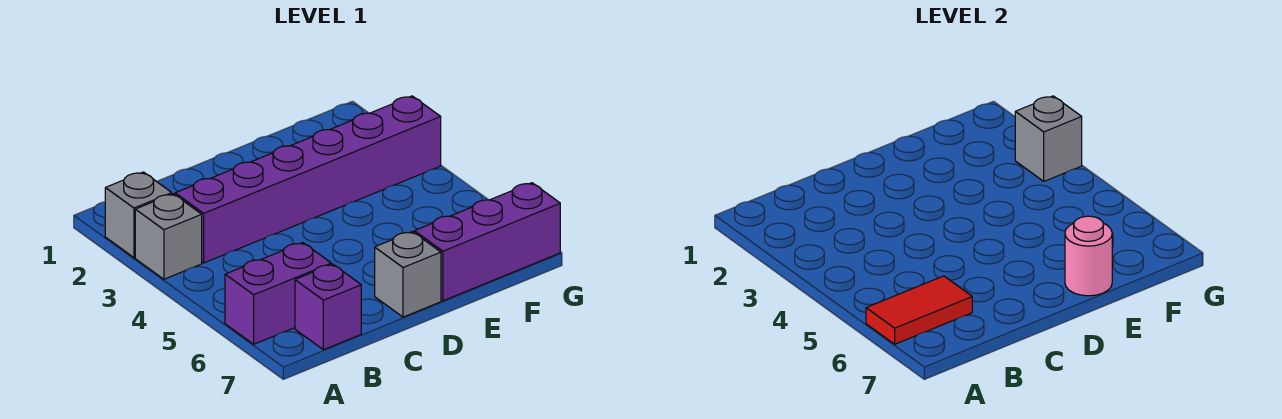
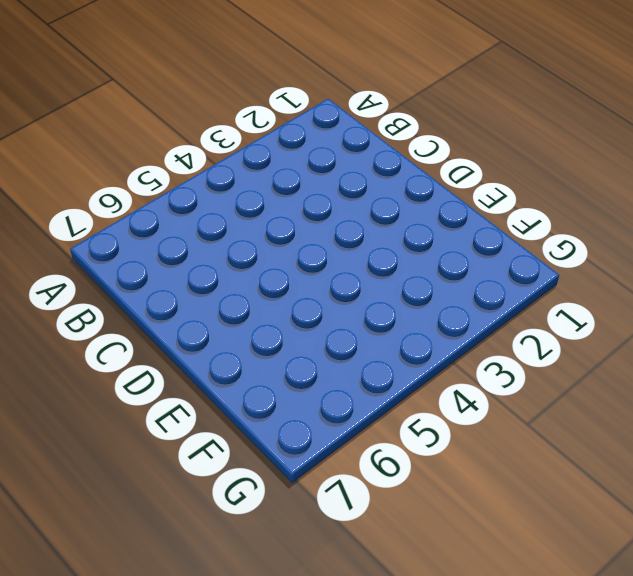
none -> grey 1x1 brick [105,172,172,258]
none -> grey 1x1 brick [135,194,202,279]

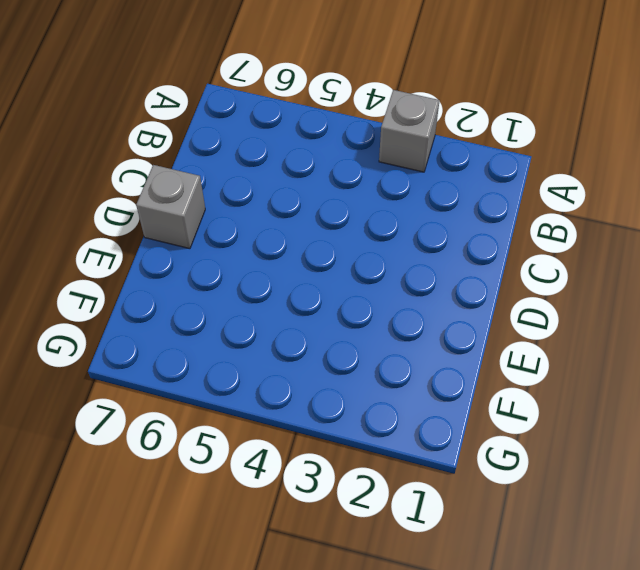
none -> grey 1x1 brick [105,172,172,258]
none -> purple 1x2 brick [225,243,331,344]

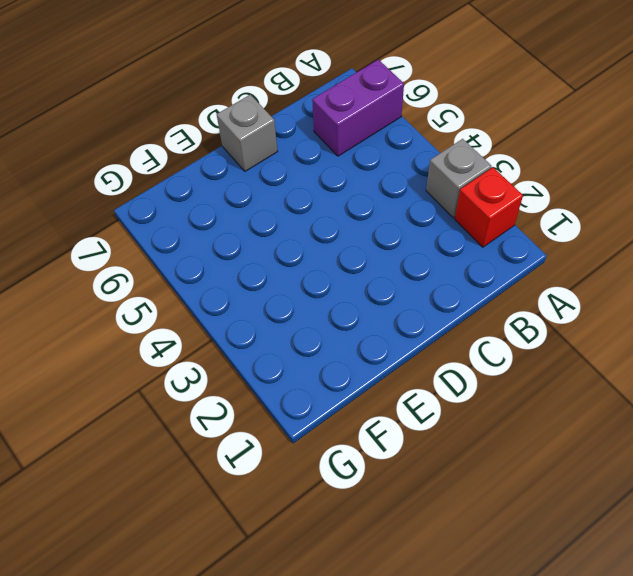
red 1x1 brick [455,167,523,247] -> grey 1x1 brick [105,172,172,258]
none -> purple 1x6 brick [175,96,441,263]
none -> purple 1x1 brick [295,264,361,350]

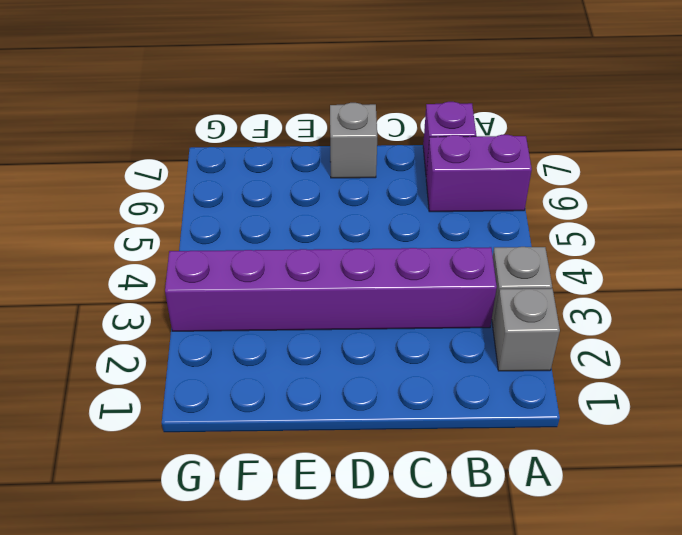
none -> purple 1x3 brick [414,183,560,301]
none -> red 1x2 tile [866,276,972,344]

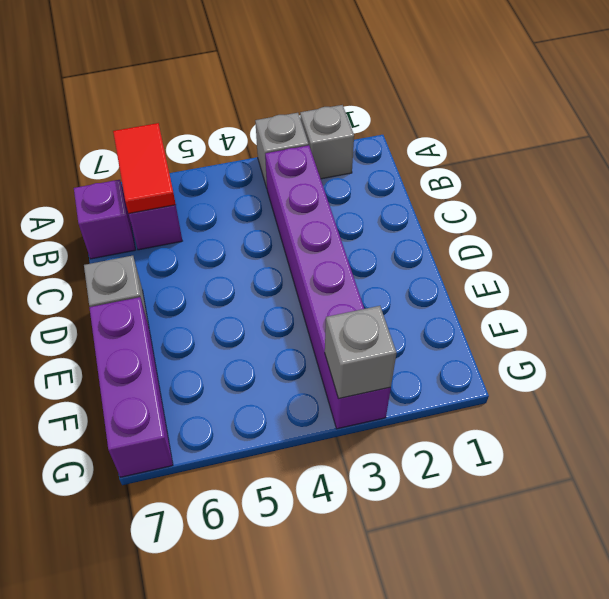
none -> pink 1x1 round brick [1065,216,1112,296]

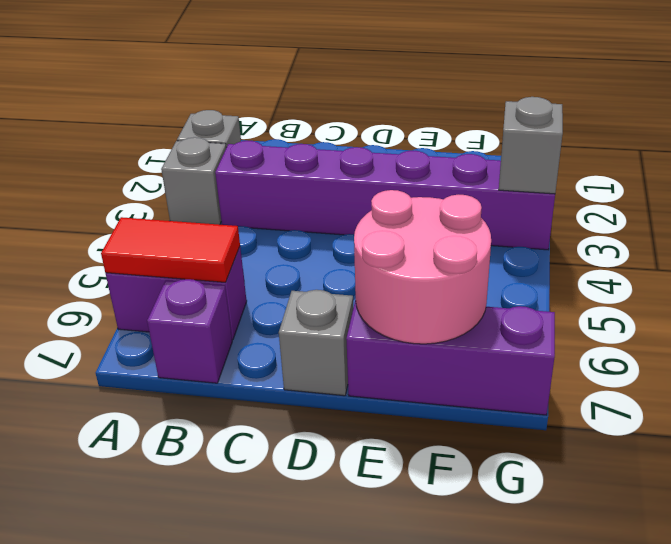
pink 2x2 round brick [354,190,491,344] -> pink 1x1 round brick [1065,216,1112,296]

